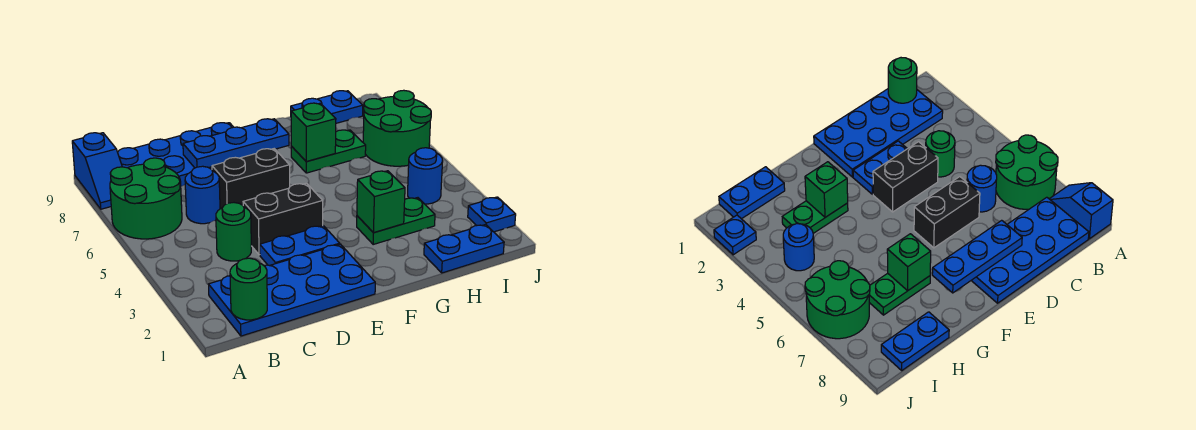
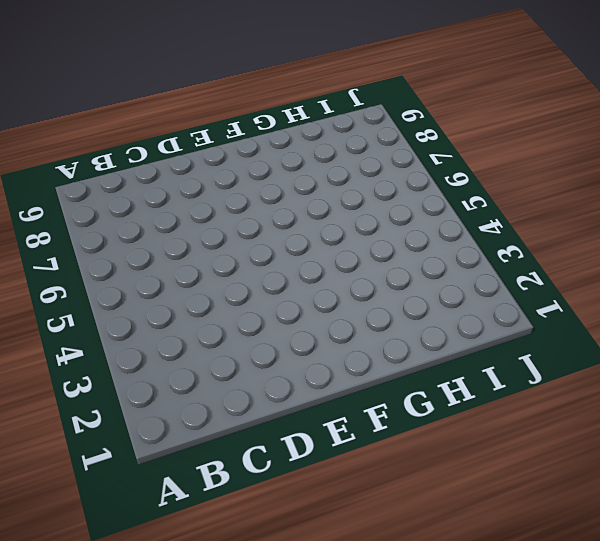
none -> green 2x2 round brick [110,158,182,239]
none -> blue 1x2 slope [72,133,122,209]
none -> blue 2x4 plate [208,244,375,336]

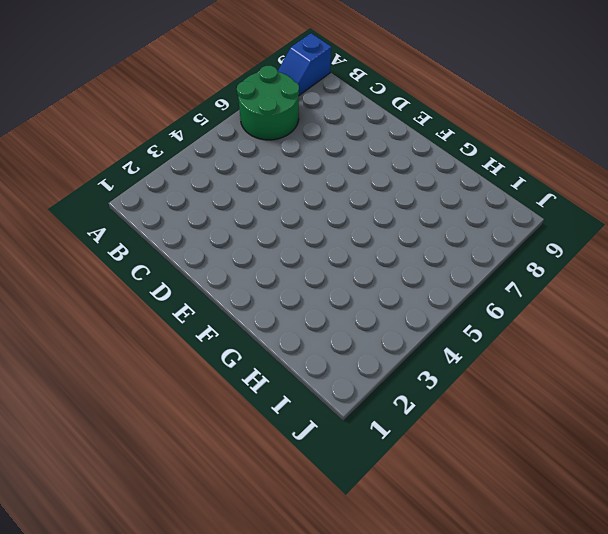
none -> blue 2x4 plate [208,244,375,336]
none -> blue 2x4 plate [118,123,233,186]
none -> green 1x1 round brick [216,203,251,261]

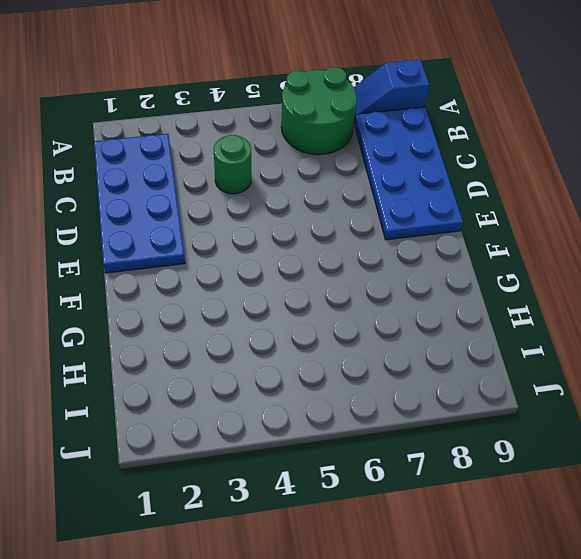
none -> blue 1x1 round brick [185,166,220,224]
none -> blue 1x2 plate [260,226,340,266]
none -> black 1x2 brick [243,183,323,255]

